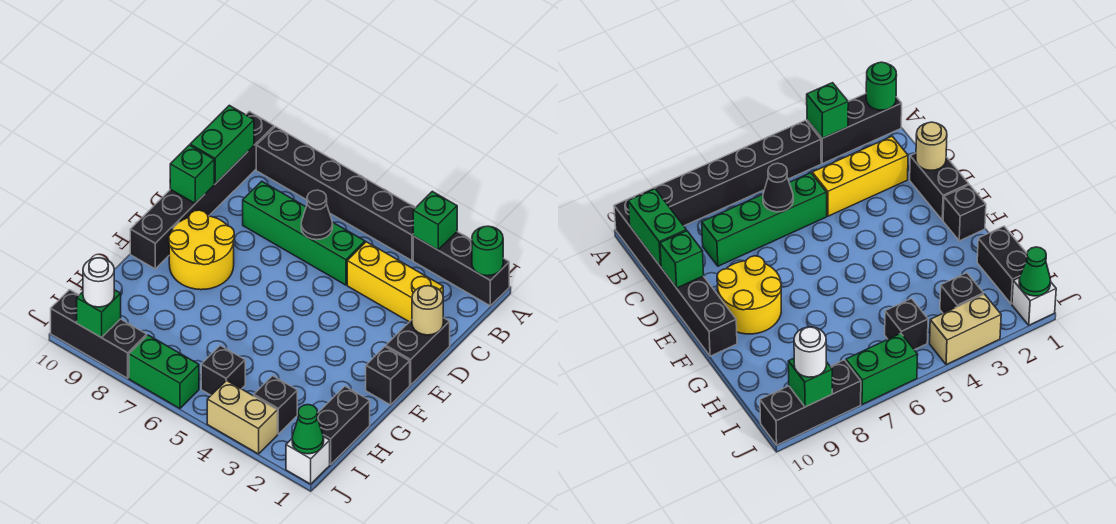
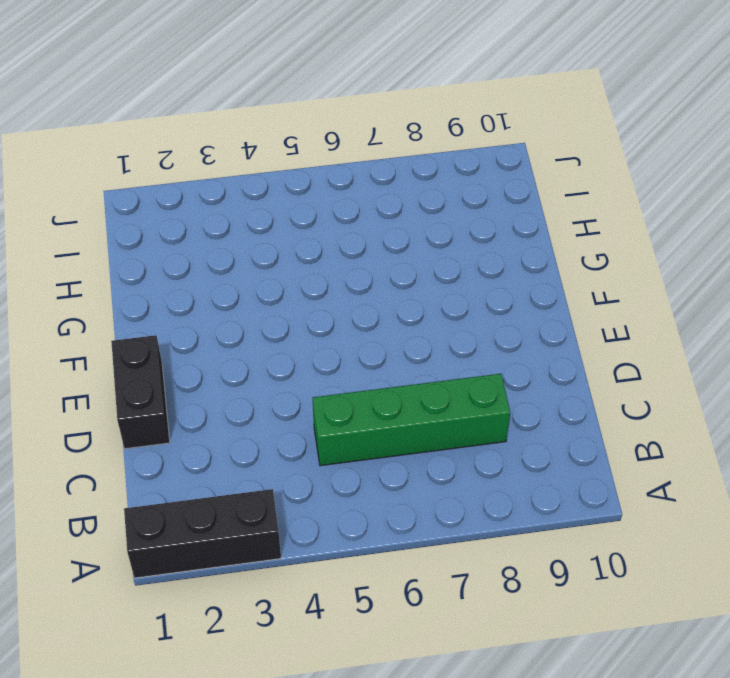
none -> black 1x6 brick [256,127,416,260]
none -> black 1x6 brick [130,111,274,269]
none -> yellow 1x3 brick [347,242,443,322]

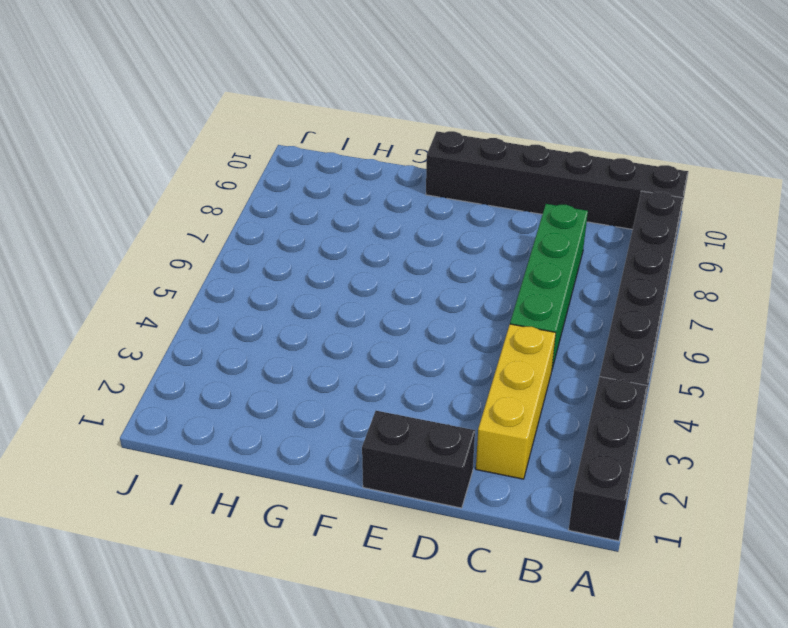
none -> yellow 2x2 round brick [169,210,234,290]
none -> black 1x1 brick [366,347,410,405]
none -> black 1x2 brick [318,386,370,464]

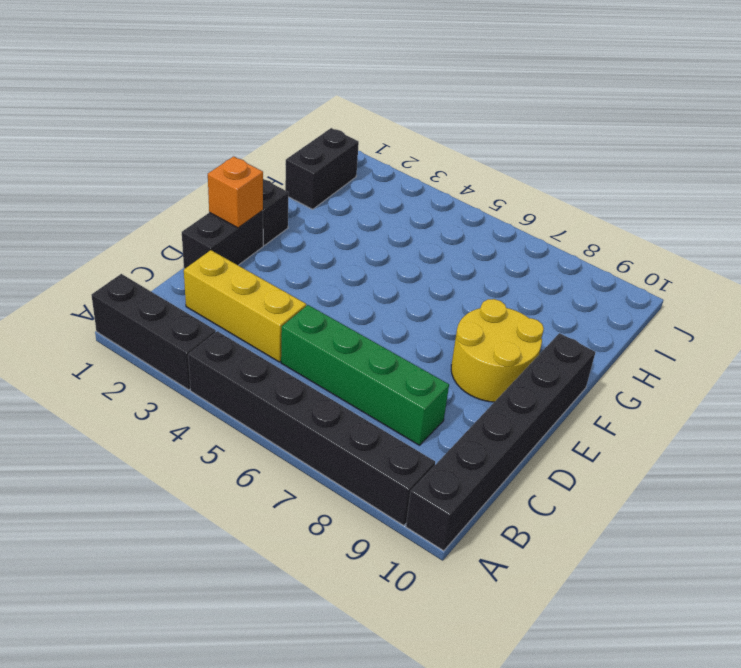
orange 1x1 brick [208,156,263,228] -> none
none -> black 1x1 brick [254,376,297,434]
none -> black 1x1 brick [201,345,245,395]
none -> white 1x1 brick [286,436,330,484]

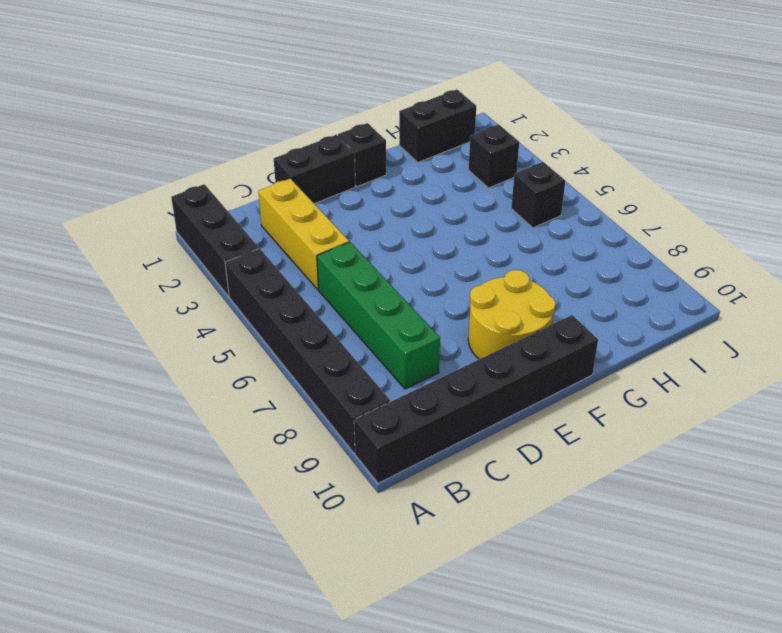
none -> white 1x1 brick [286,436,330,484]
none -> tan 1x2 brick [207,380,278,454]
none -> green 1x2 brick [129,335,199,408]

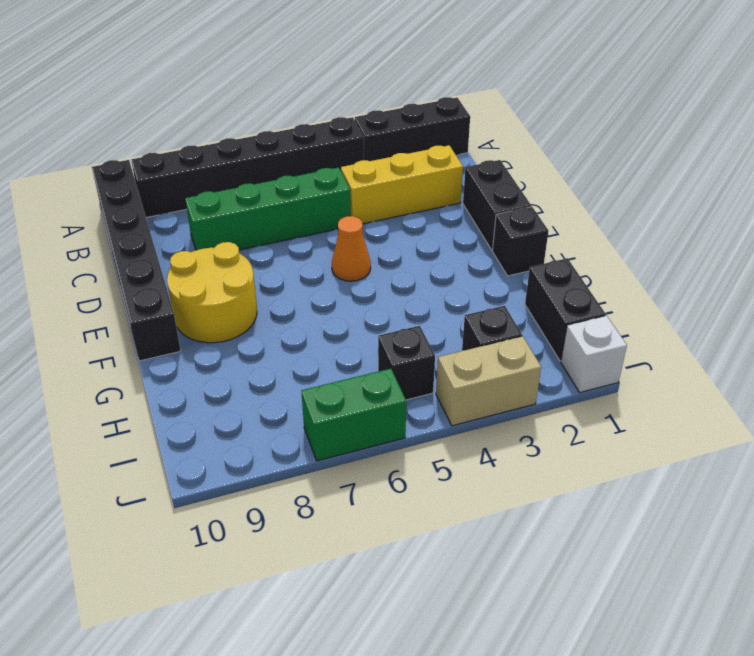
orange 1x1 cone [332,216,371,281] -> none
none -> black 1x3 brick [51,290,147,378]
none -> green 1x1 round brick [472,226,503,276]
none -> green 1x1 brick [413,191,457,250]

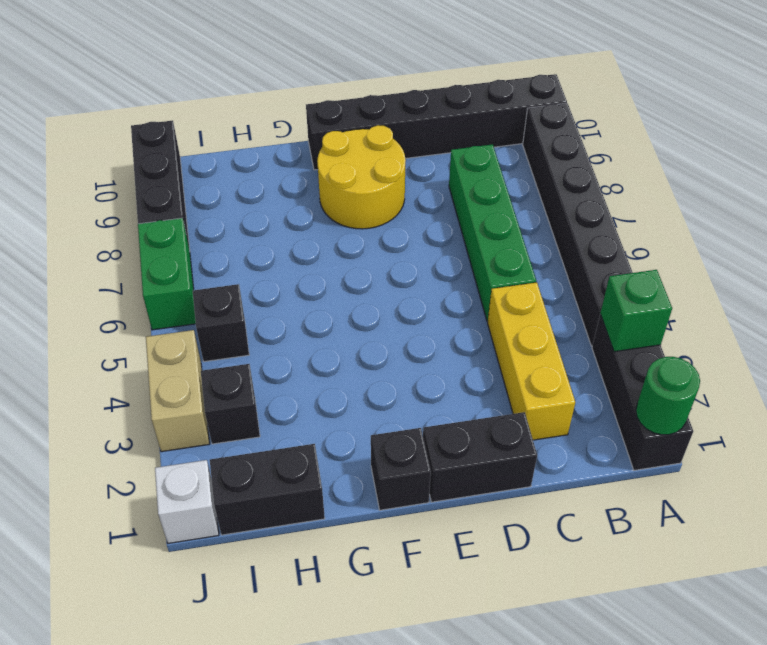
none -> green 1x2 brick [190,105,254,184]
none -> black 1x1 cone [301,190,333,240]
none -> tan 1x1 round brick [412,286,443,335]

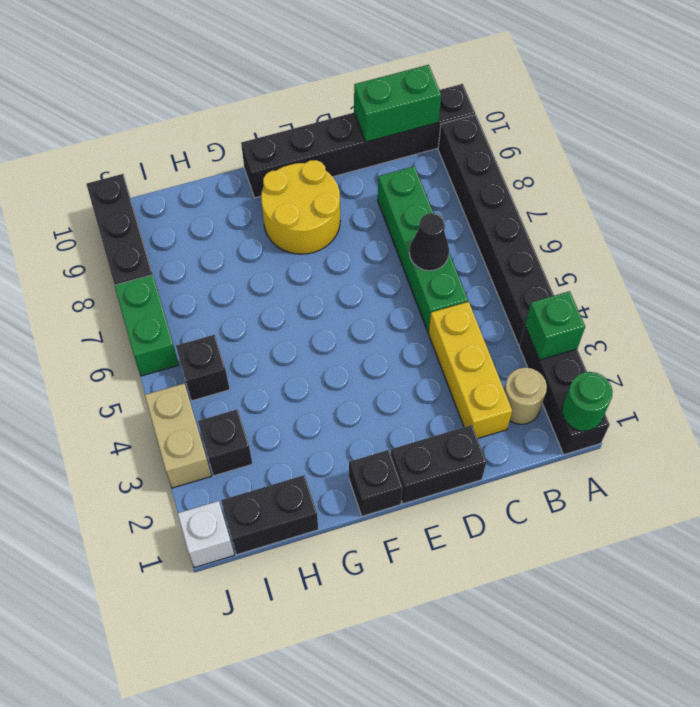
tan 1x1 round brick [504,367,547,424] -> tan 1x1 round brick moved to [412,286,443,335]
none -> green 1x1 brick [170,145,214,203]
none -> green 1x1 cone [292,405,324,454]
none -> green 1x1 brick [77,290,121,337]

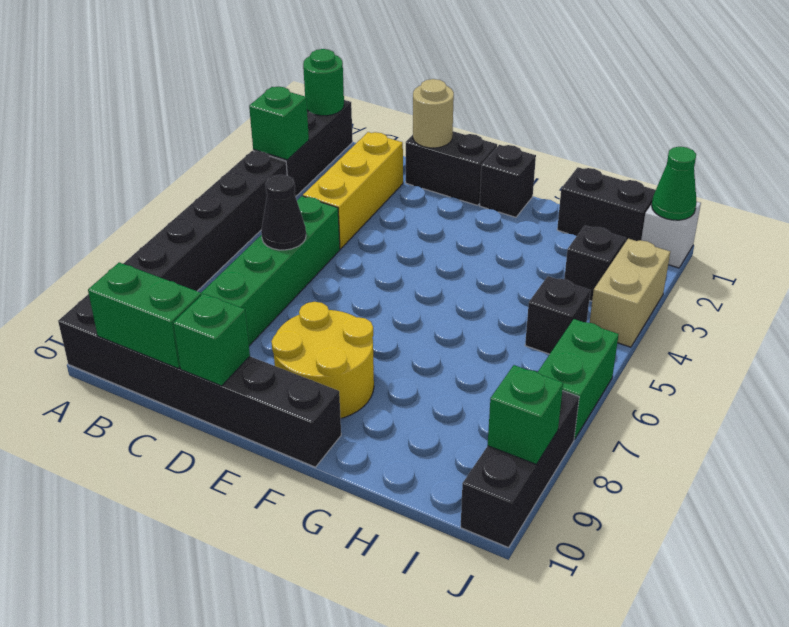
none -> white 1x1 round brick [83,258,114,307]

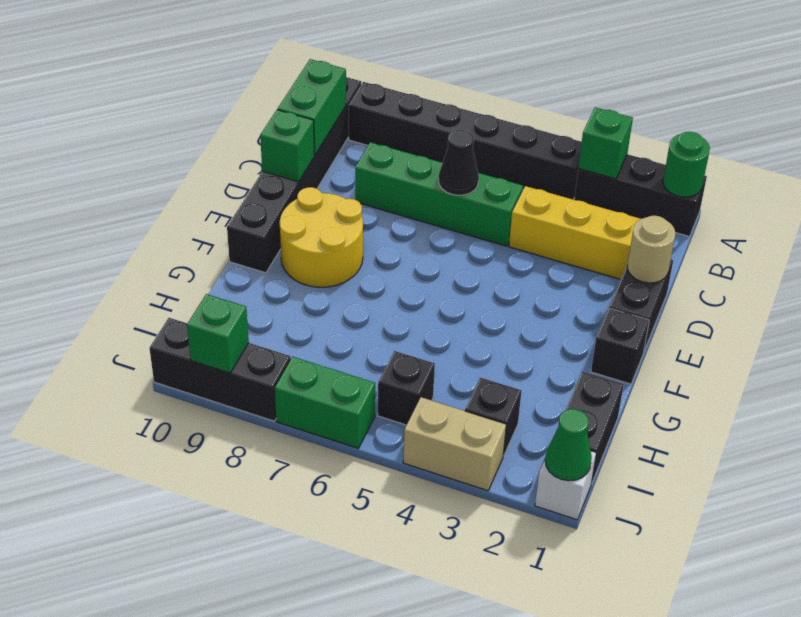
none -> white 1x1 round brick [83,258,114,307]

